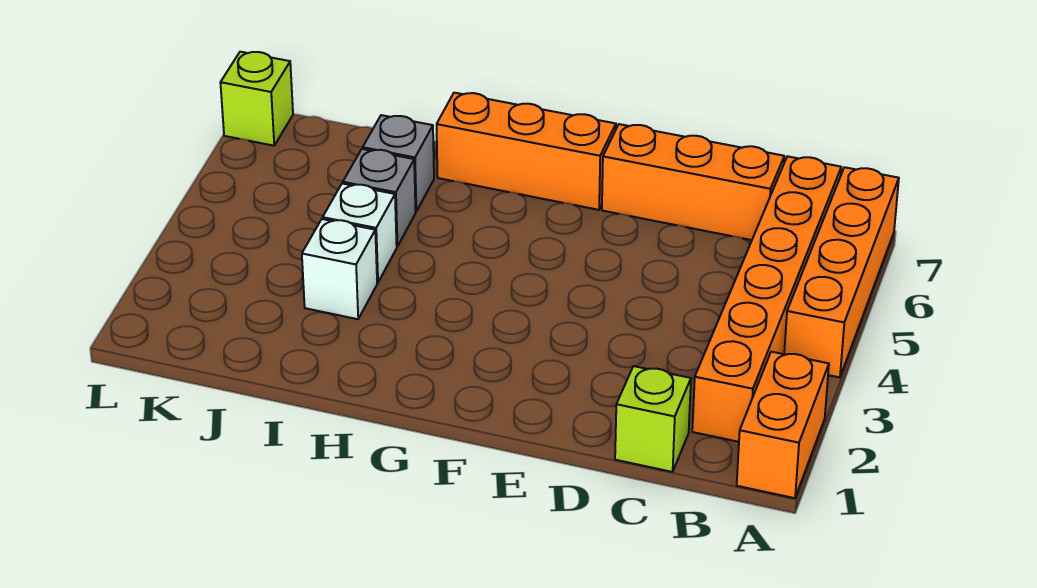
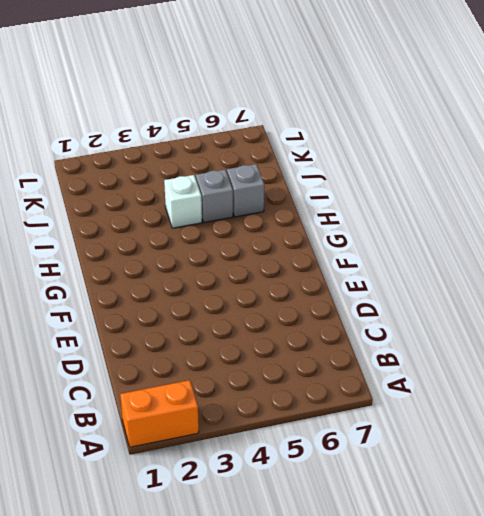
none -> orange 1x4 brick [784,167,899,378]
none -> orange 1x6 brick [692,156,841,442]

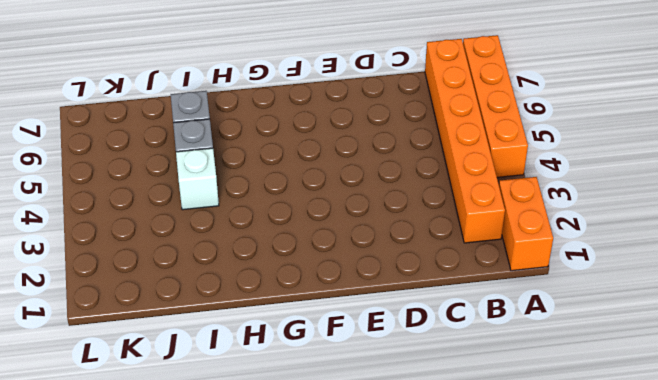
none -> lime 1x1 brick [615,366,691,472]
none -> orange 1x3 brick [602,124,784,240]

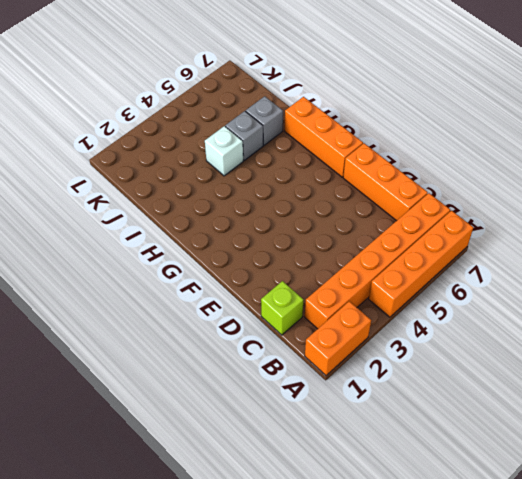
none -> white 1x1 brick [302,219,377,319]
none -> lime 1x1 brick [220,52,293,146]

